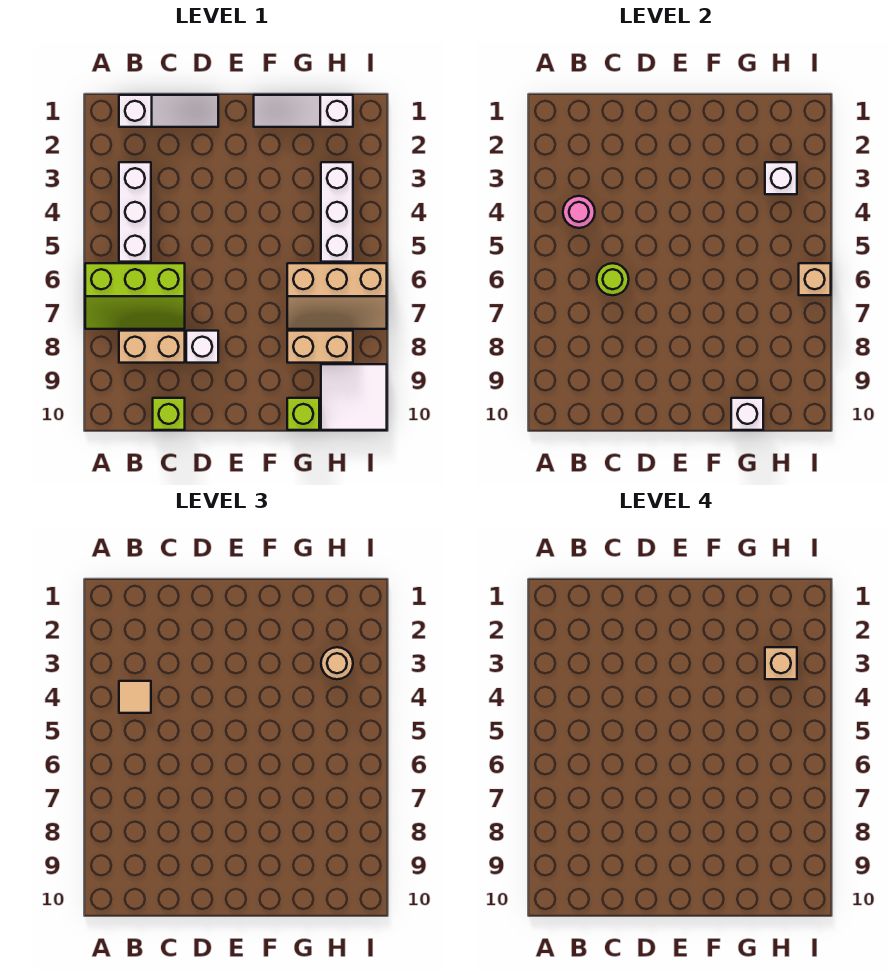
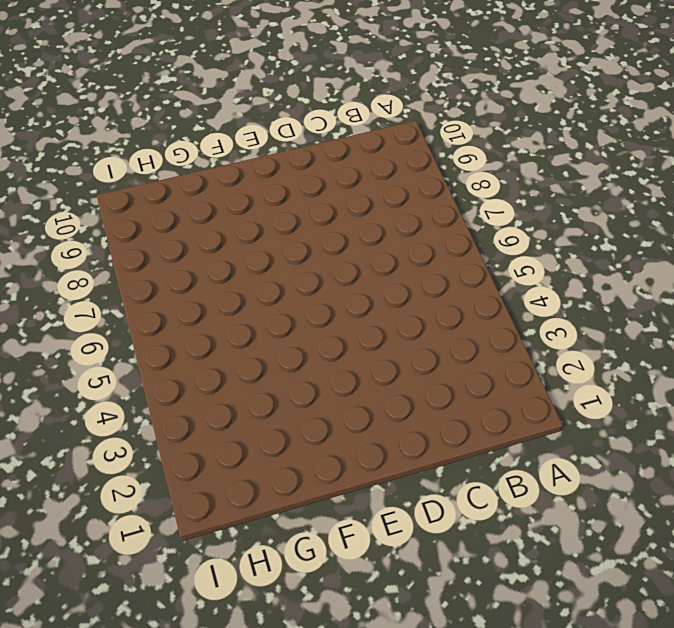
none -> lime 2x3 slope [85,263,185,329]
none -> white 1x3 slope [119,95,218,127]
none -> white 1x3 brick [119,162,151,262]

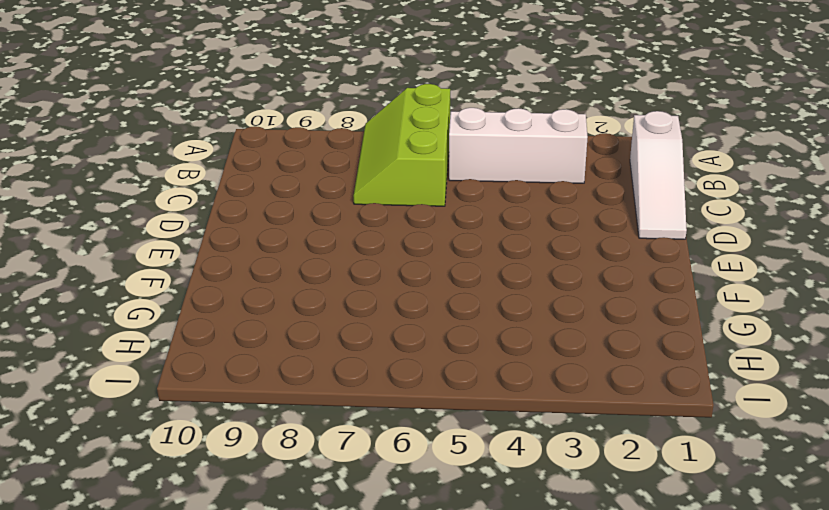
none -> tan 1x2 brick [119,331,185,363]
none -> lime 1x1 brick [153,398,185,430]
none -> white 1x1 brick [186,331,218,363]

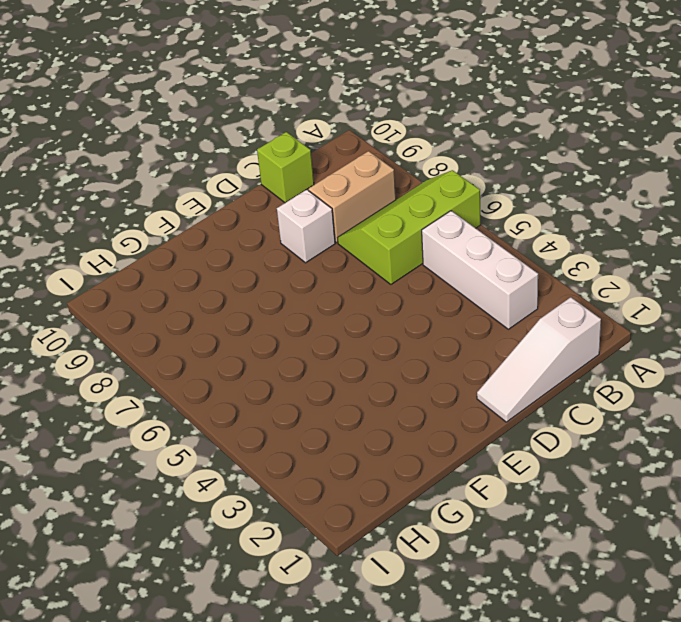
none -> white 1x3 slope [254,95,353,127]
none -> tan 2x3 slope [287,263,387,329]
none -> tan 1x2 brick [287,331,353,363]

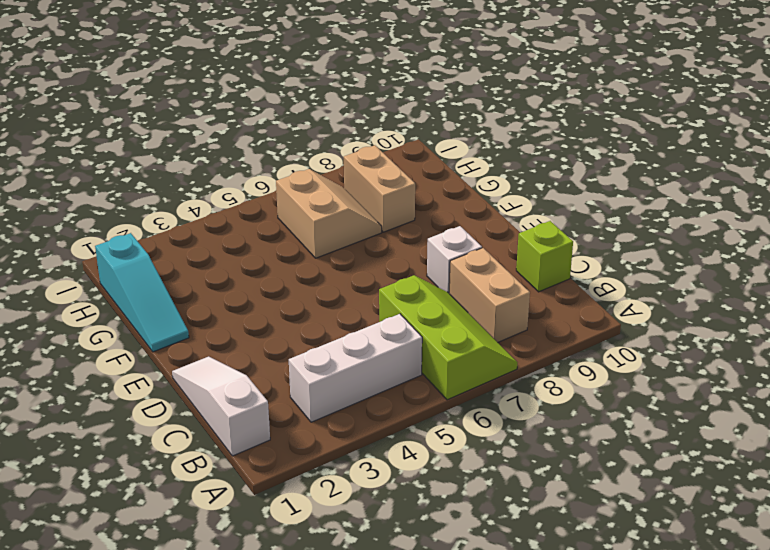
cyan 1x3 slope [95,233,189,352] -> white 1x3 slope [254,95,353,127]
tan 2x2 slope [276,169,382,258] -> tan 2x3 slope [287,263,387,329]
none -> lime 1x1 brick [287,398,319,430]
none -> white 1x3 brick [321,162,353,262]
none -> white 2x2 tile [321,364,387,430]

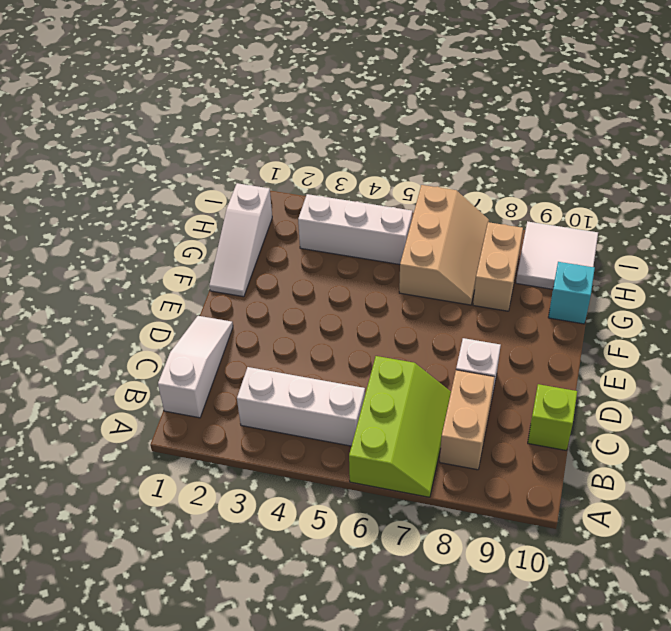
cyan 1x1 brick [548,262,595,324] -> lime 1x1 brick [287,398,319,430]
none -> pink 1x1 round brick [563,196,595,228]
none -> lime 1x1 round brick [597,263,629,295]
none -> white 1x1 brick [731,398,763,430]

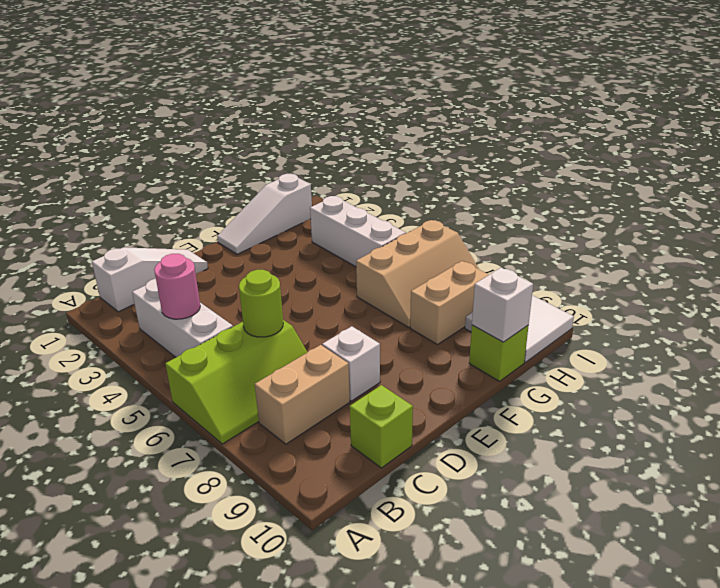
none -> white 1x1 brick [765,162,797,194]
none -> tan 1x1 brick [799,263,831,295]
none -> tan 1x1 tile [119,681,151,713]

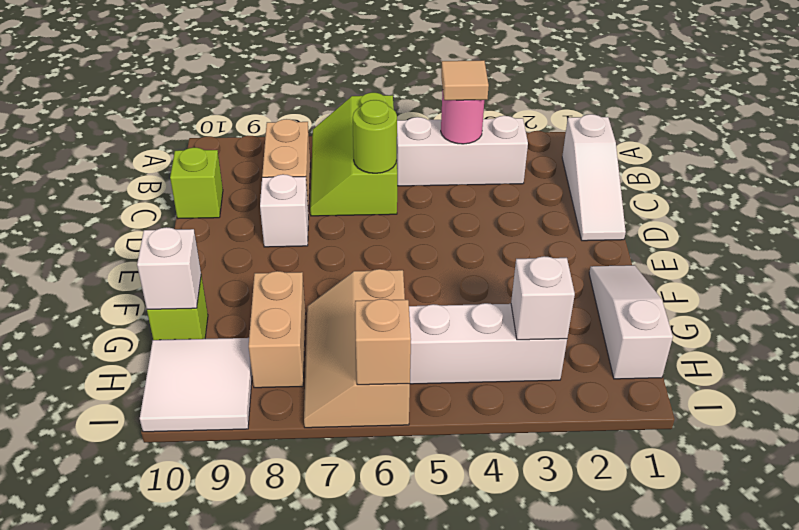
none -> tan 1x1 round brick [321,647,353,679]
none -> tan 1x1 brick [765,647,797,679]

